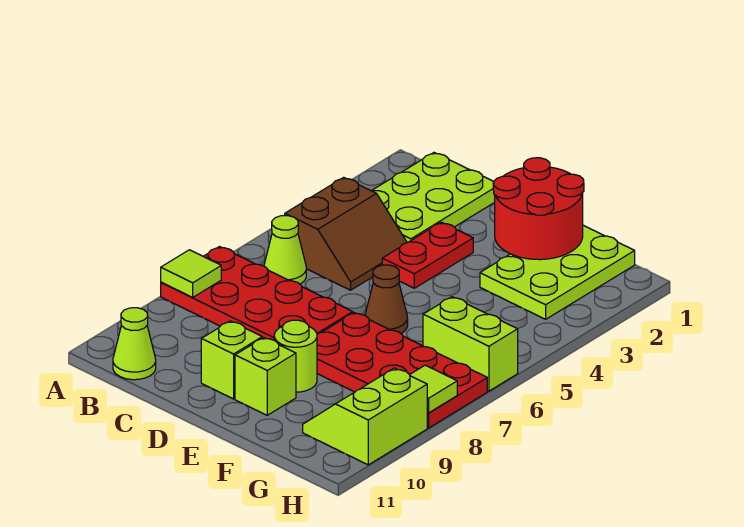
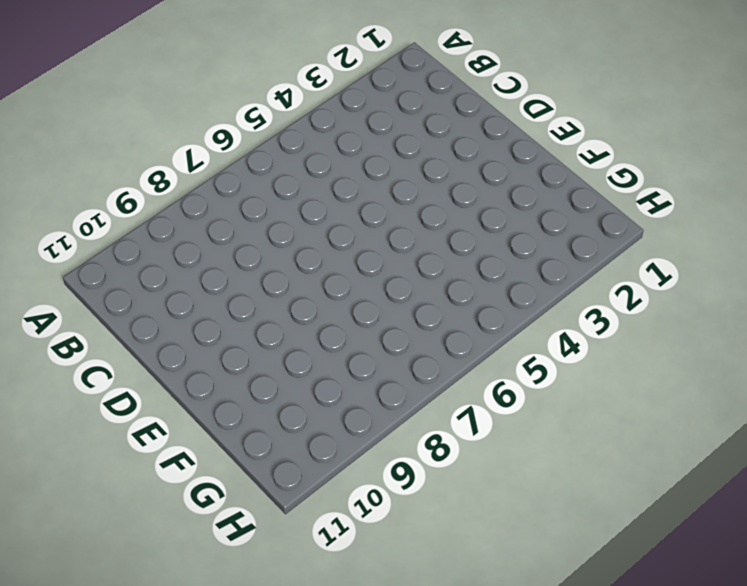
none -> red 2x4 plate [161,247,353,340]
none -> lime 2x3 plate [372,153,495,243]
none -> brown 2x2 slope [285,177,407,290]

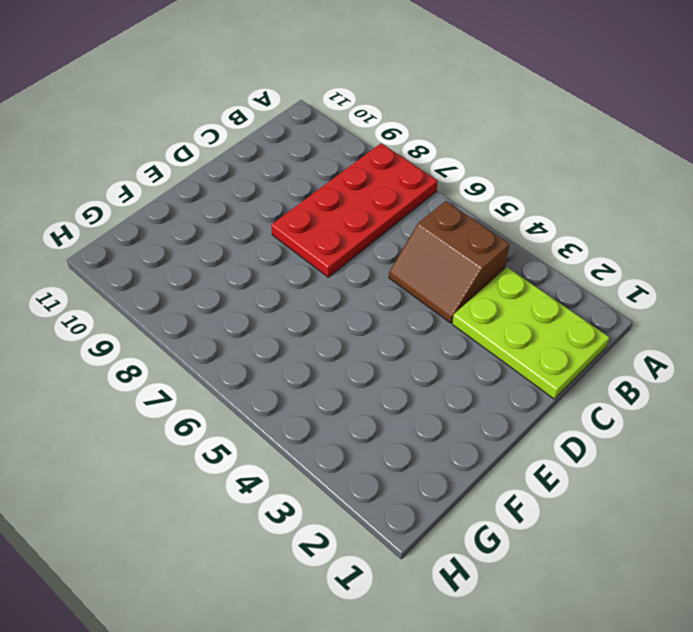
none -> lime 1x1 cone [264,216,306,284]
none -> lime 1x1 cone [113,308,156,380]
none -> red 1x2 plate [382,222,473,288]

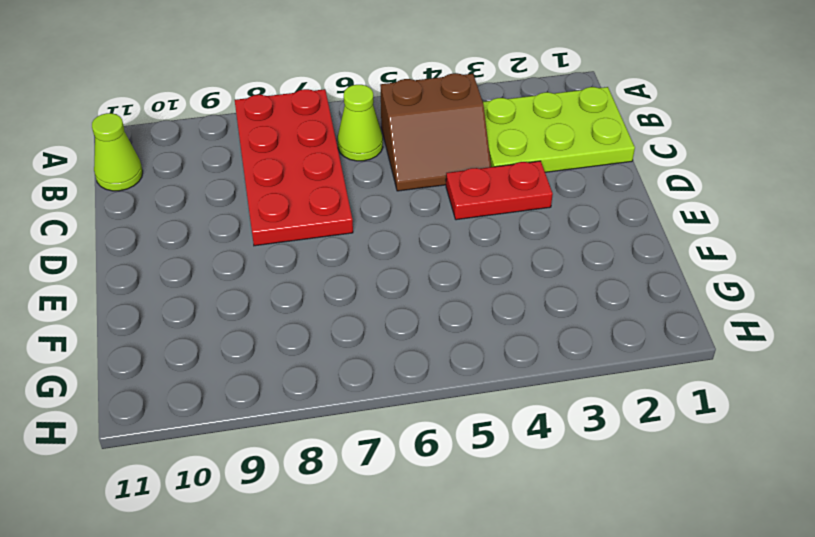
none -> lime 1x1 brick [201,321,262,399]
none -> brown 1x1 cone [365,265,408,333]
none -> red 2x4 plate [317,312,487,428]

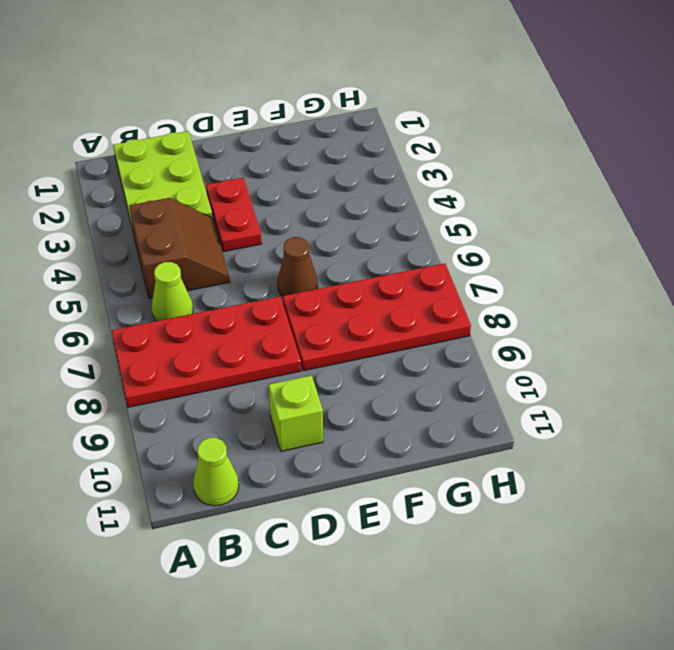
none -> lime 1x1 round brick [274,320,317,392]
none -> lime 1x1 brick [235,338,296,415]
none -> lime 2x3 plate [480,225,635,319]

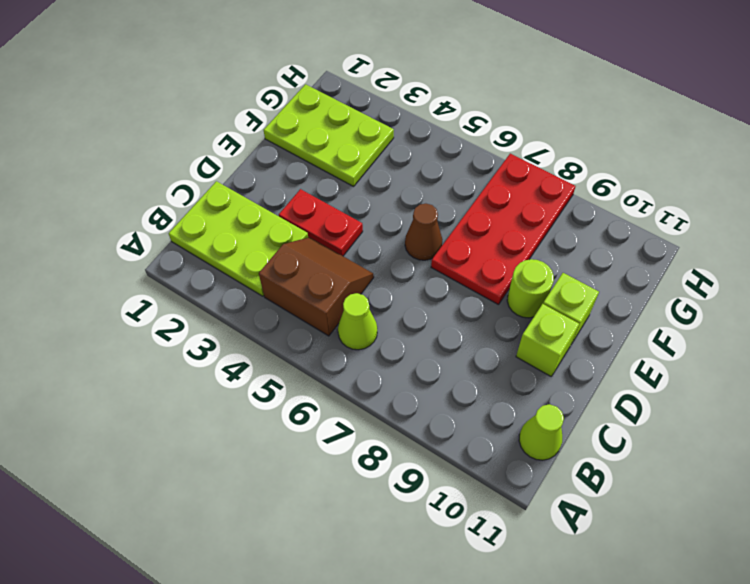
none -> red 2x4 plate [161,247,353,340]
none -> lime 1x2 brick [423,297,518,391]
none -> lime 2x2 slope [303,368,427,465]

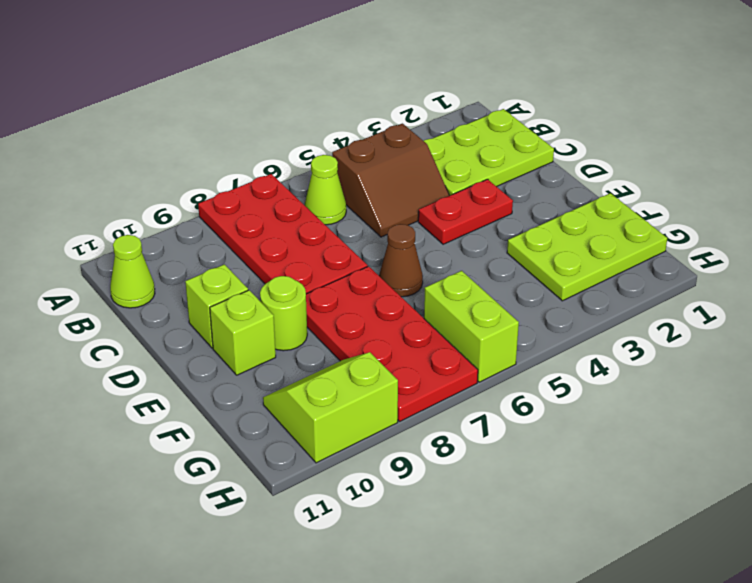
none -> lime 1x1 tile [161,250,221,298]
none -> red 2x2 round brick [493,158,584,260]
none -> lime 1x1 tile [410,365,457,413]

